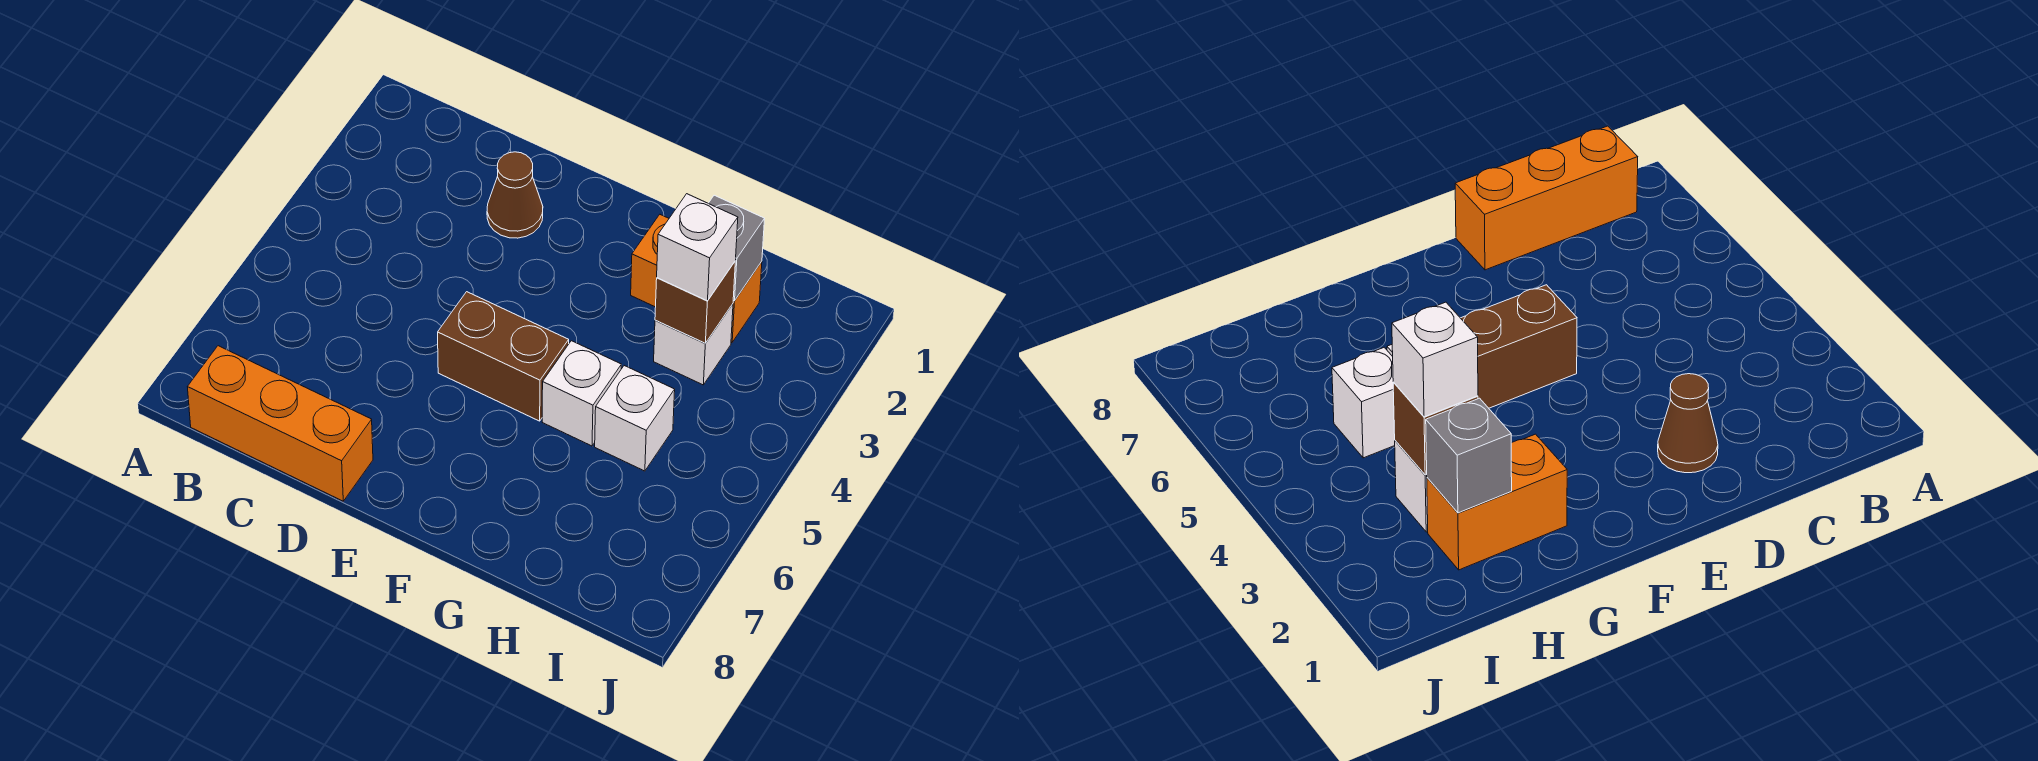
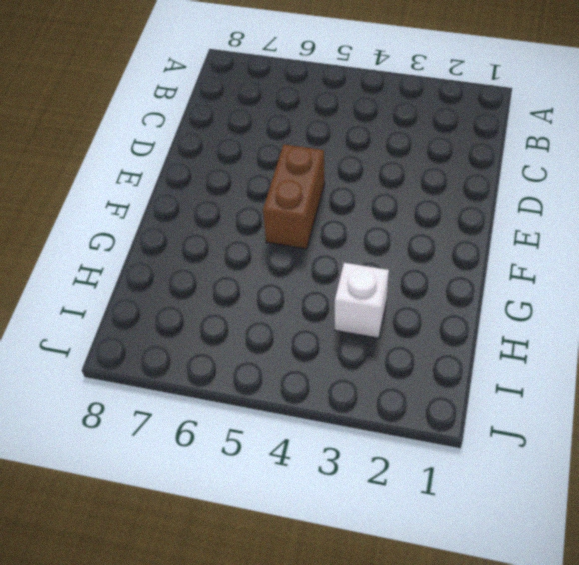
none -> orange 1x3 brick [188,346,373,501]
none -> brown 1x1 cone [487,152,543,238]

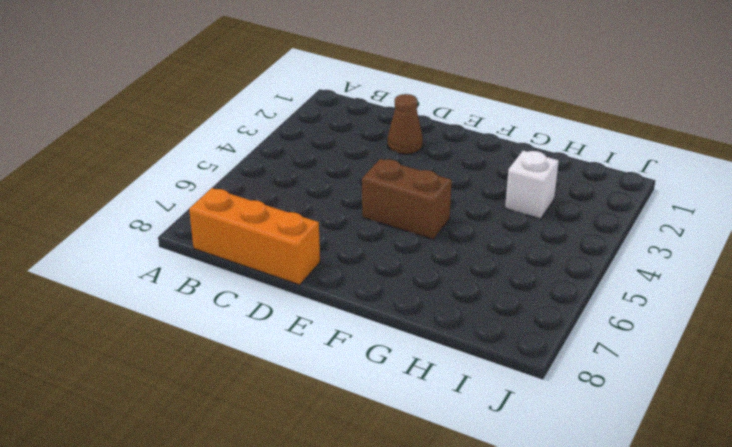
none -> orange 1x2 brick [631,215,762,342]
none -> white 1x1 brick [542,341,621,446]

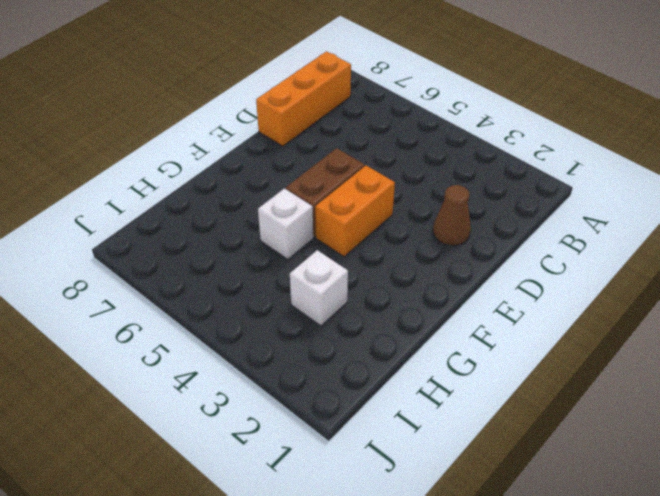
orange 1x2 brick [315,166,395,257] -> orange 1x2 brick moved to [631,215,762,342]
none -> white 1x1 brick [595,366,675,471]
none -> grey 1x1 brick [708,195,765,301]

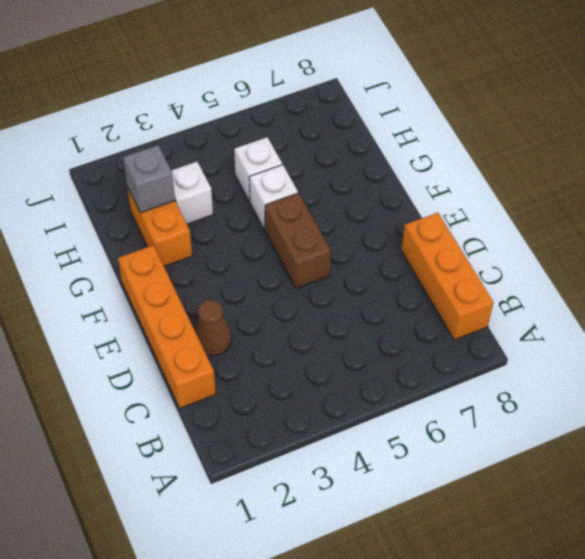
orange 1x4 brick [118,245,216,408] -> none
none -> brown 1x1 brick [655,262,735,343]
none -> white 1x1 brick [657,194,738,301]

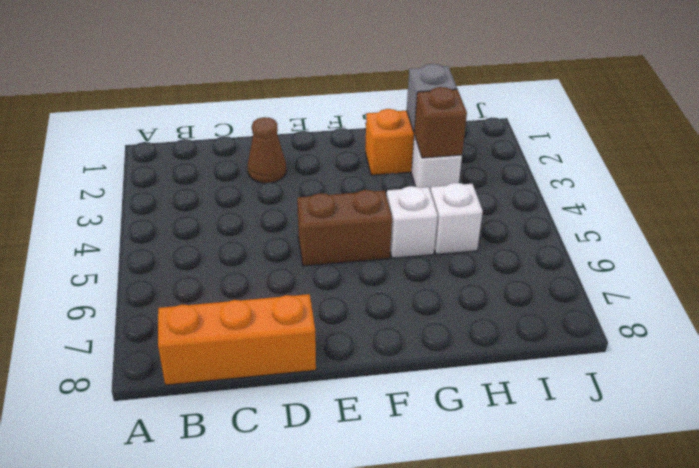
none -> white 1x1 brick [657,194,738,301]

